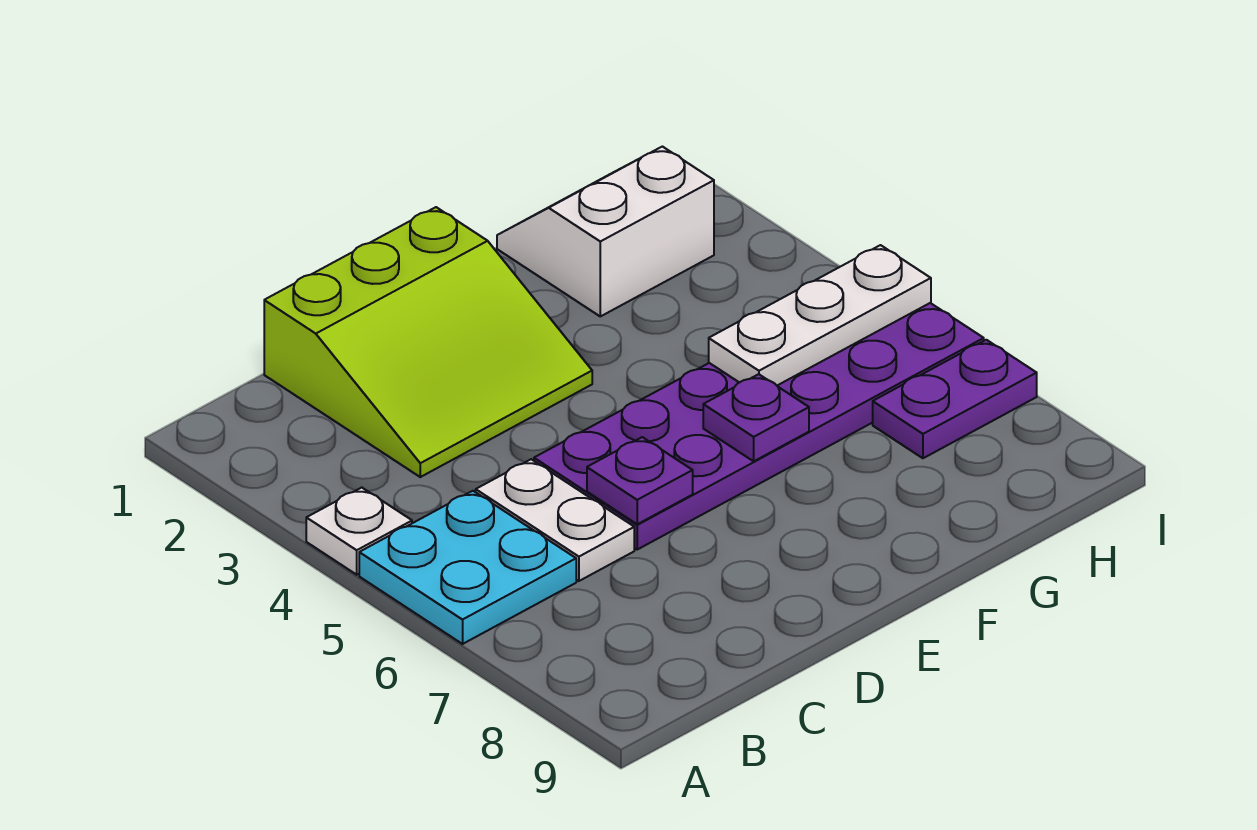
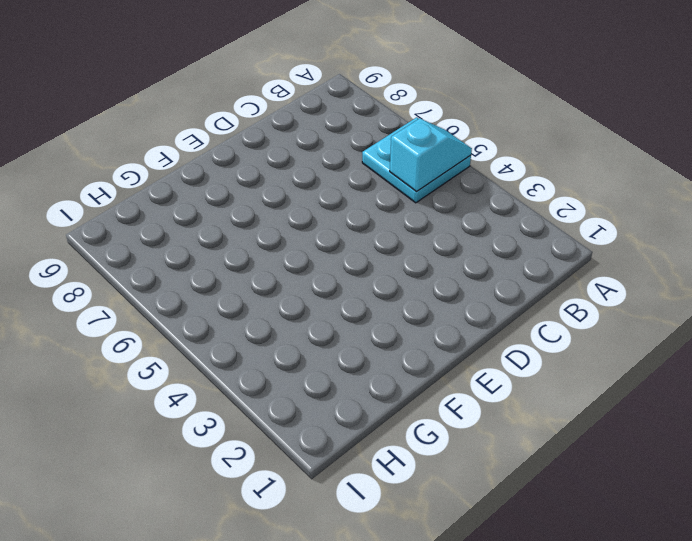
cyan 1x2 slope [390,118,472,192] -> none
none -> white 1x1 plate [306,488,412,575]
none -> lime 3x3 slope [264,207,592,477]

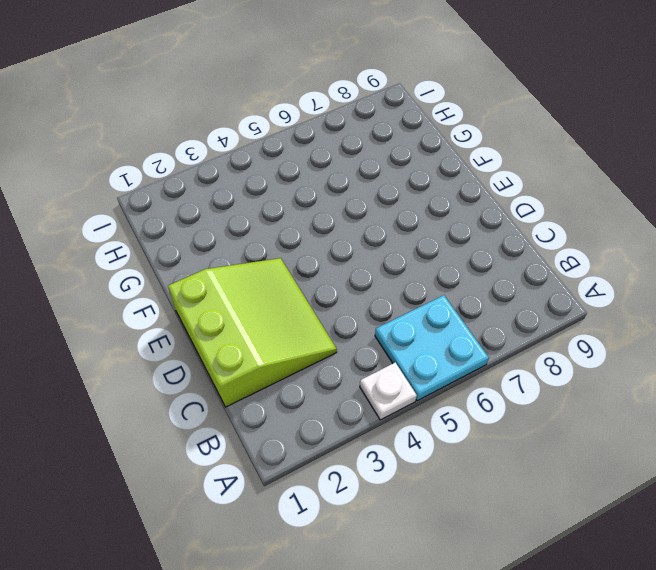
none -> white 1x2 plate [476,459,634,581]
none -> purple 2x6 plate [534,303,984,549]

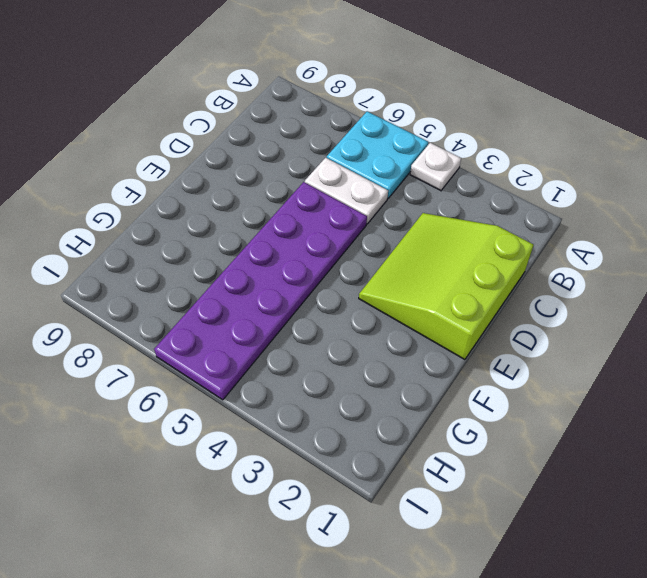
none -> white 2x2 slope [497,147,714,316]
none -> purple 1x2 plate [873,340,1037,458]

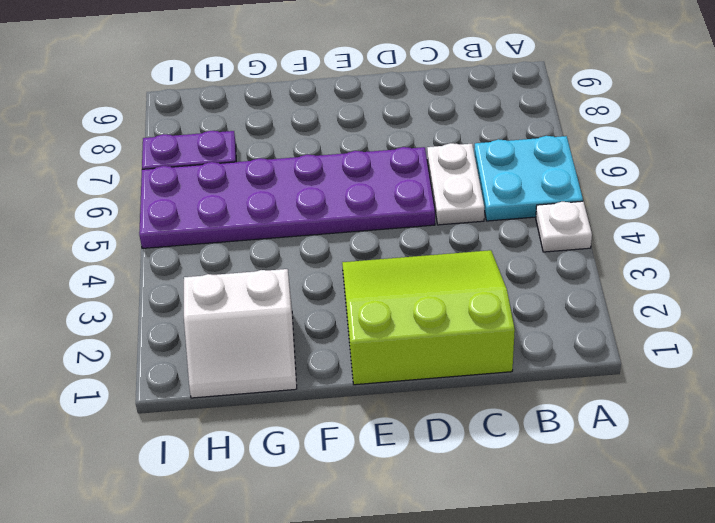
none -> purple 1x1 plate [587,437,693,524]
none -> purple 1x1 plate [703,374,809,461]

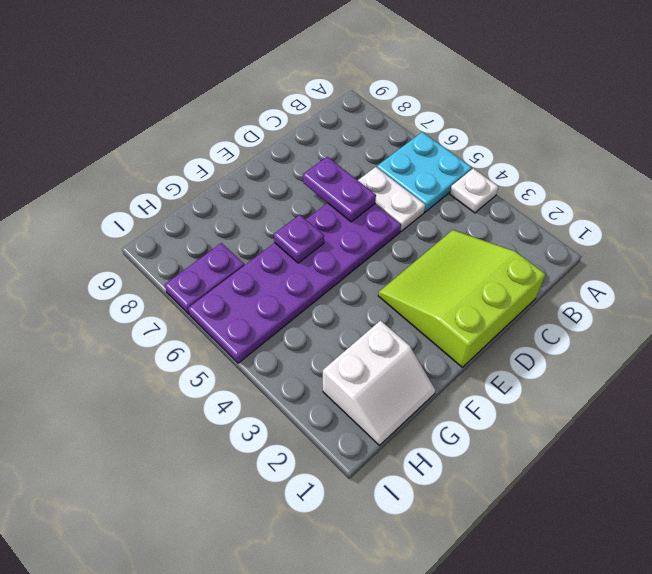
purple 1x2 plate [303,157,376,222] -> purple 1x1 plate [587,437,693,524]
none -> white 1x3 plate [709,245,931,385]

